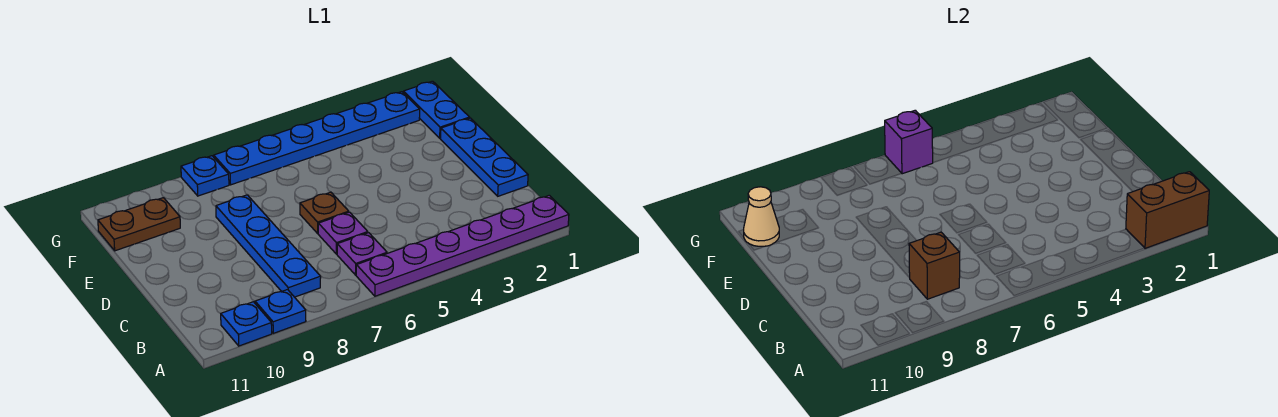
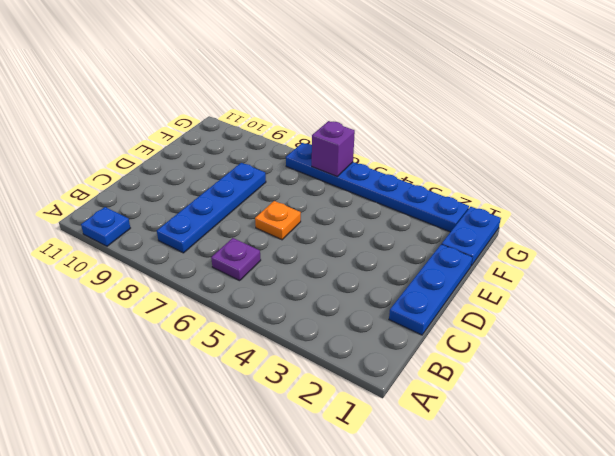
orange 1x1 plate [255,201,301,240] -> brown 1x1 plate [300,192,349,233]
none -> purple 1x6 plate [356,195,569,296]
none -> blue 1x1 plate [255,290,306,333]
none -> purple 1x1 plate [318,212,368,254]

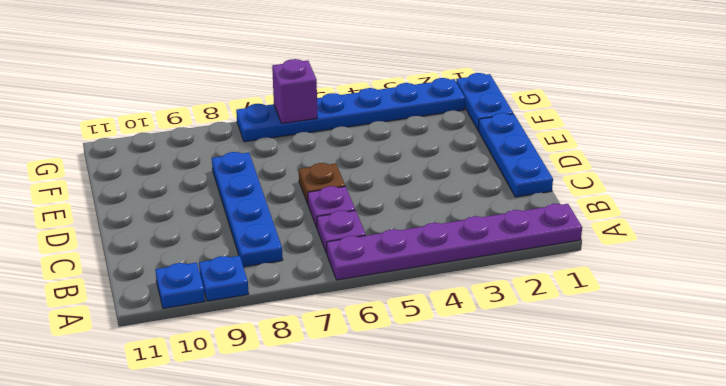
none -> brown 1x2 plate [98,198,180,251]
none -> blue 1x1 plate [181,156,229,196]
none -> brown 1x2 brick [1126,172,1209,248]

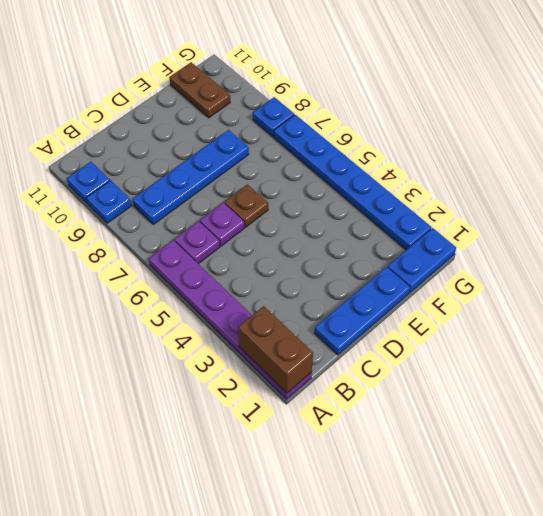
none -> brown 1x1 brick [909,232,960,299]
none -> tan 1x1 cone [744,187,779,247]
none -> purple 1x1 brick [885,110,933,174]

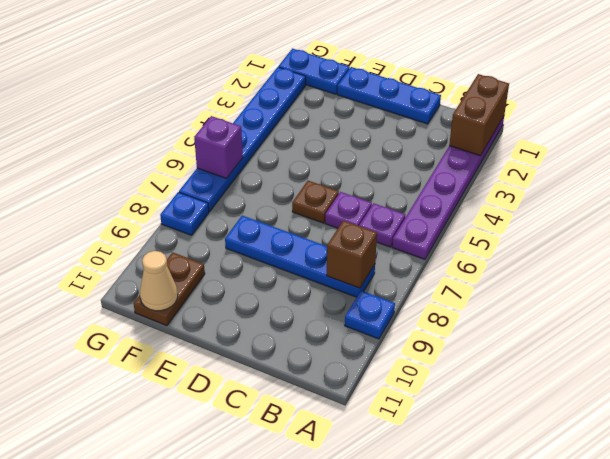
none -> blue 1x1 plate [221,302,272,346]

